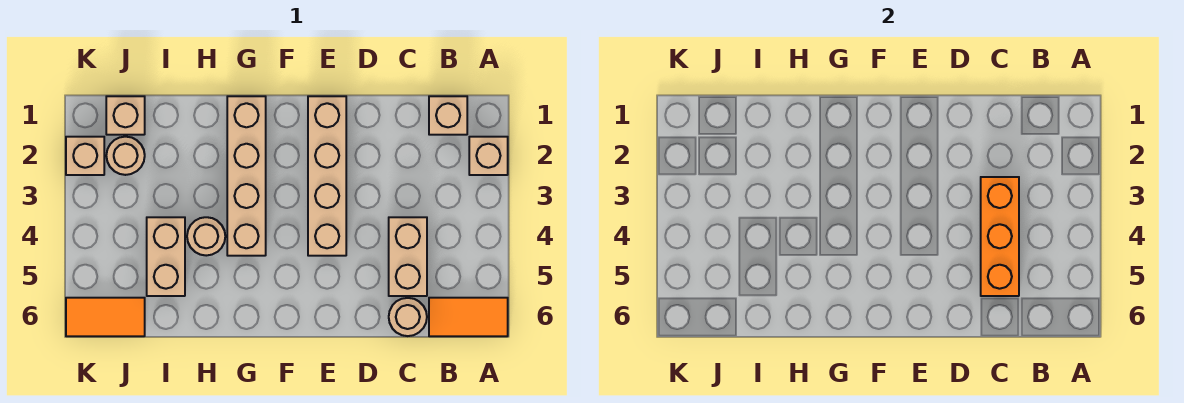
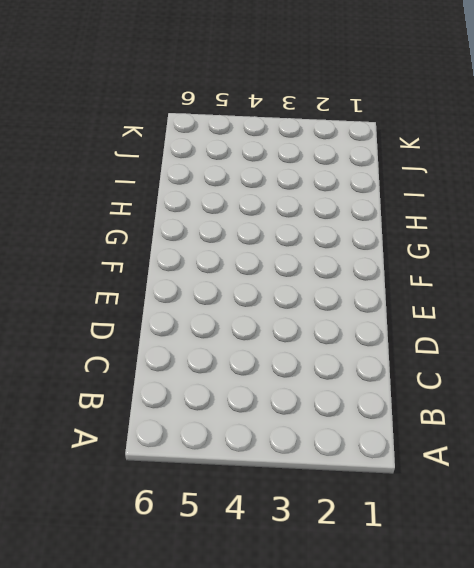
none -> tan 1x1 brick [469,137,508,175]
none -> orange 1x2 tile [429,298,508,336]
none -> tan 1x1 brick [429,96,467,135]

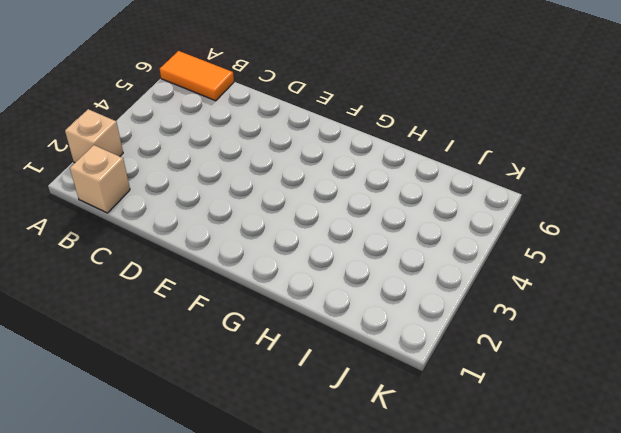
none -> tan 1x2 brick [389,217,427,296]
none -> tan 1x1 round brick [389,298,427,336]
none -> tan 1x4 brick [308,96,346,256]

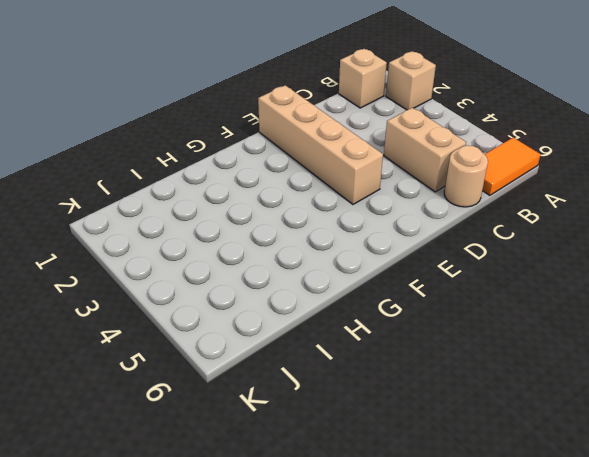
none -> tan 1x4 brick [227,96,266,256]
none -> tan 1x1 round brick [187,217,225,256]
none -> tan 1x2 brick [147,217,185,296]

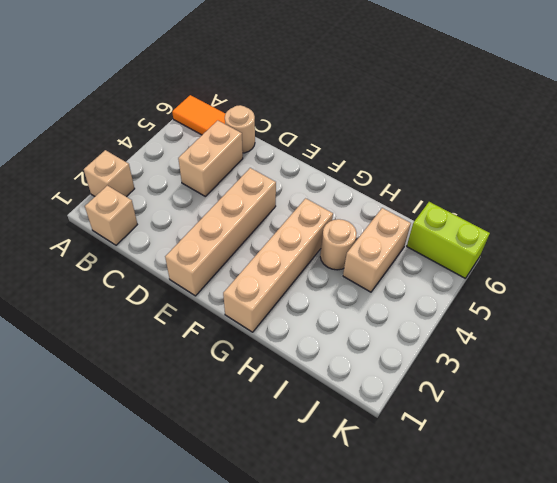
lime 1x2 brick [407,202,490,278] -> orange 1x2 tile [66,298,145,336]
none -> tan 1x1 brick [106,96,145,135]
none -> tan 1x1 round brick [106,137,145,175]
none -> tan 1x1 brick [66,137,104,175]

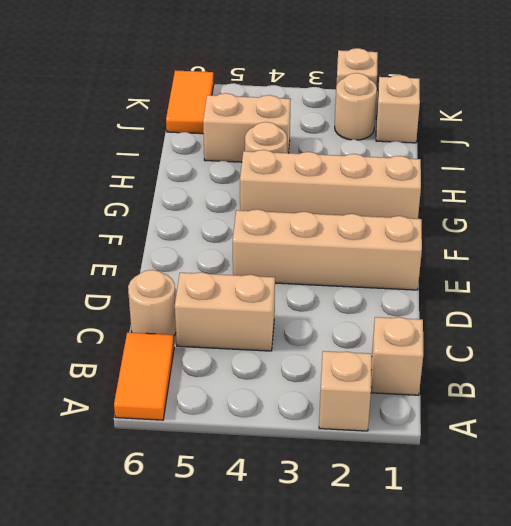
none -> orange 1x3 brick [981,177,1019,296]

